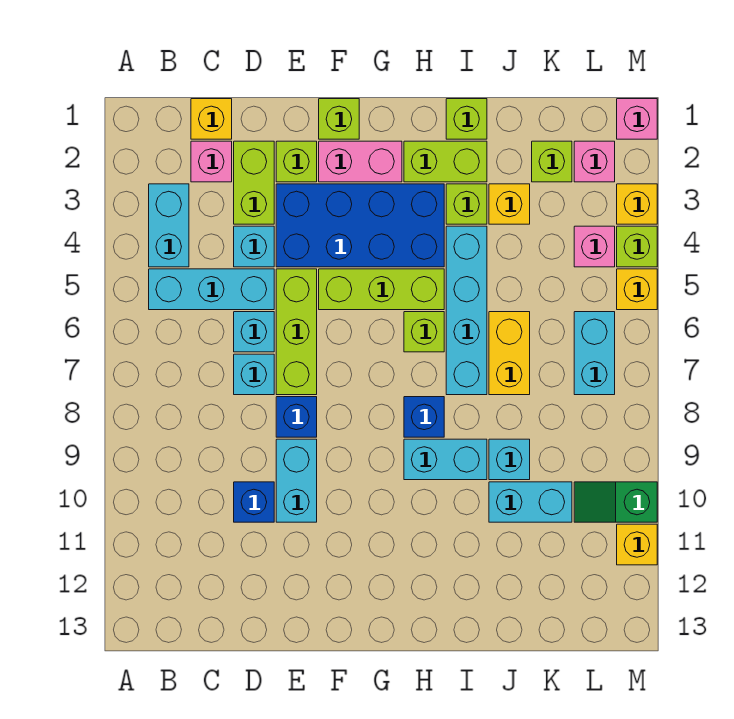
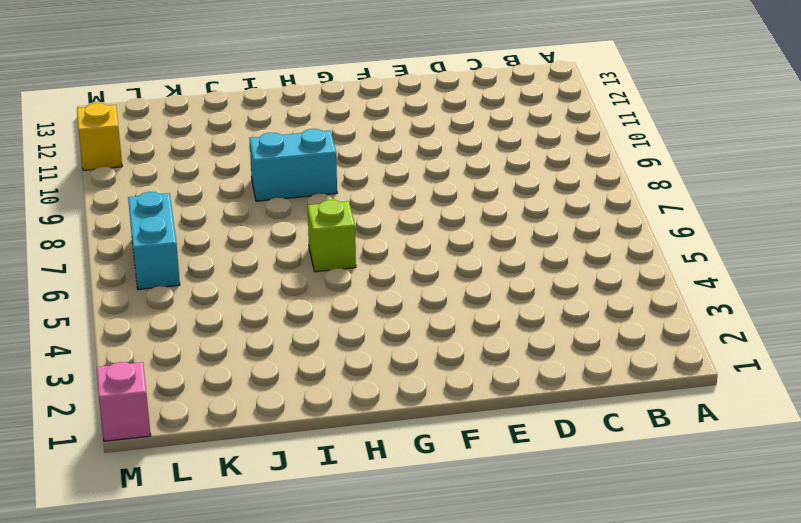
none -> cyan 1x2 brick [149,184,189,267]
none -> cyan 1x3 brick [149,269,274,310]
none -> yellow 1x1 brick [191,99,232,139]
none -> pink 1x1 brick [191,141,232,182]

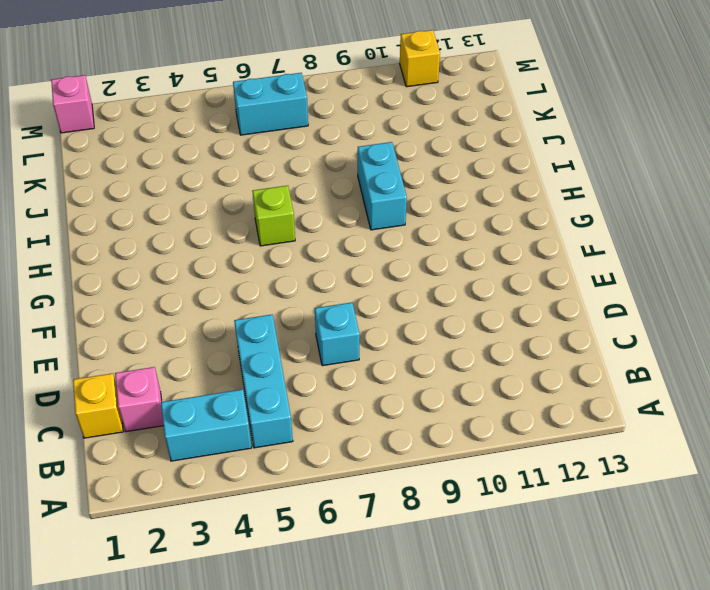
none -> lime 1x2 brick [234,141,274,224]
none -> cyan 1x1 brick [234,226,274,267]
none -> cyan 1x1 brick [234,312,274,352]
none -> blue 1x1 brick [234,482,274,522]

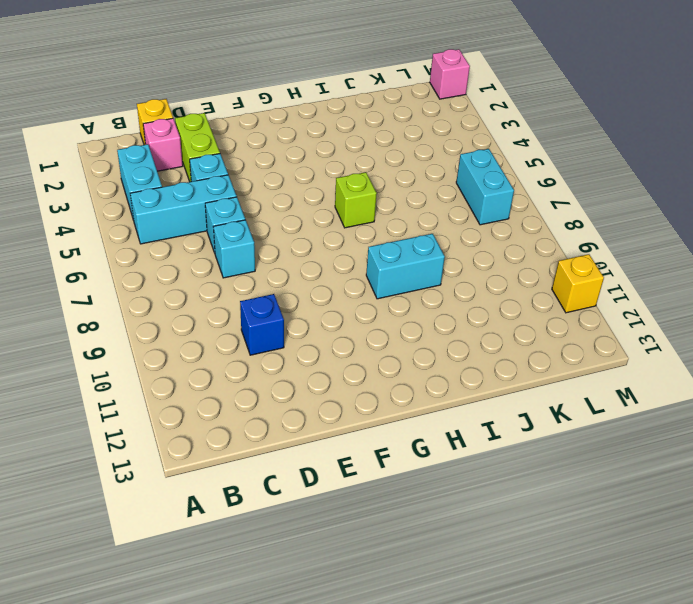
none -> lime 1x1 brick [276,141,317,182]
none -> blue 2x4 brick [276,184,444,267]
none -> lime 1x3 brick [276,269,317,395]
none -> blue 1x1 brick [276,397,317,437]

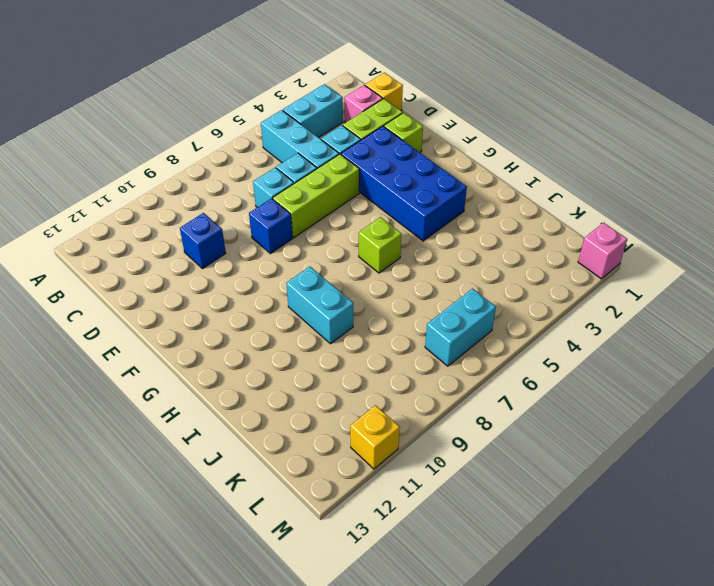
none -> cyan 1x2 brick [276,439,317,522]
none -> lime 1x1 brick [319,99,359,139]
none -> pink 1x2 brick [319,141,402,182]
none -> lime 1x3 brick [319,269,444,310]

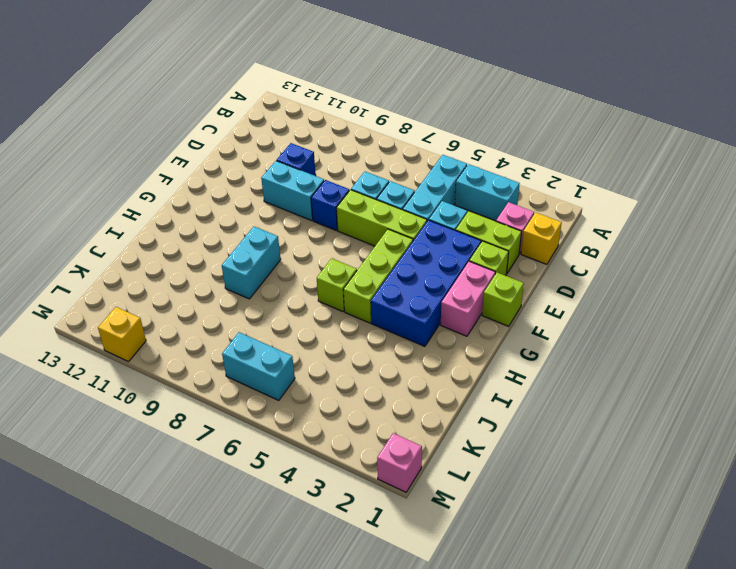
none -> lime 1x2 brick [404,141,487,182]
none -> blue 1x1 brick [404,397,444,437]
none -> lime 1x1 brick [446,99,487,139]
none -> lime 1x1 brick [446,184,487,224]

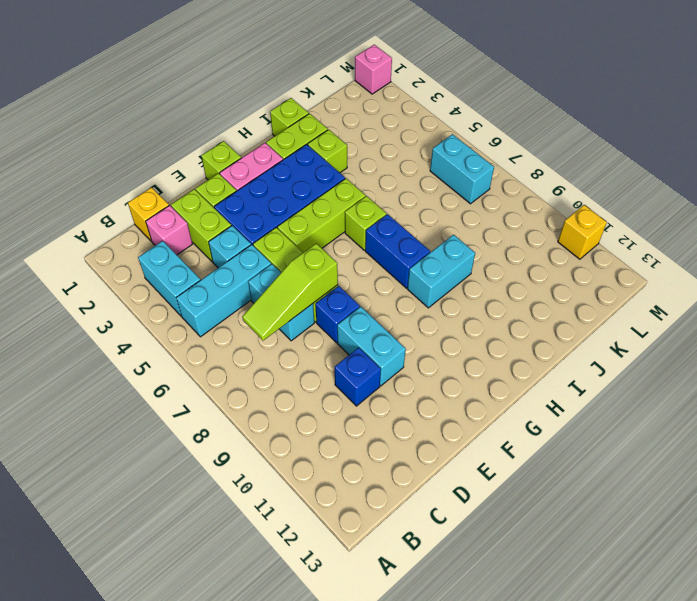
lime 1x3 slope [242,244,338,341] -> none
blue 1x2 brick [365,214,430,288] -> blue 1x1 brick [404,397,444,437]
none -> cyan 1x4 brick [446,226,487,395]
none -> yellow 1x1 brick [489,184,530,224]
none -> yellow 1x2 brick [489,312,530,395]
none -> cyan 1x1 brick [489,439,530,480]

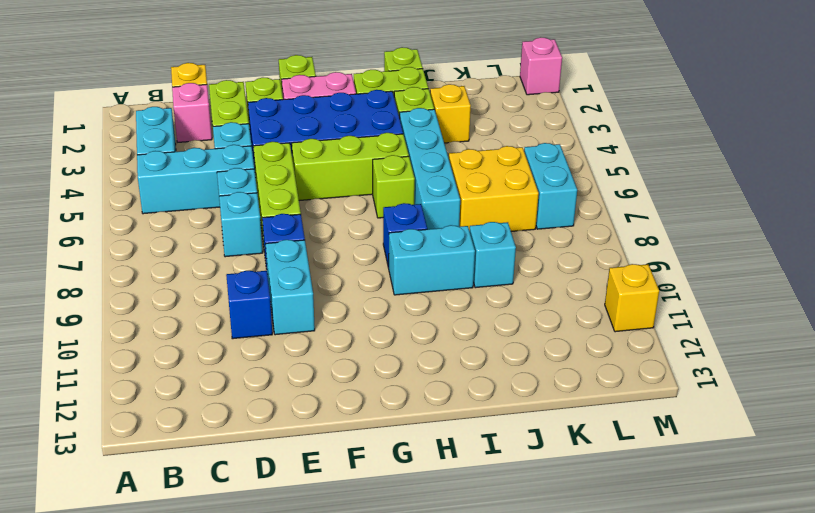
yellow 2x2 brick [449,146,539,231] -> yellow 1x2 brick [489,312,530,395]
none -> cyan 1x2 brick [489,482,572,522]
none -> lime 1x1 brick [532,141,572,182]
none -> pink 1x1 brick [574,141,615,182]
none -> pink 1x1 brick [574,226,615,267]

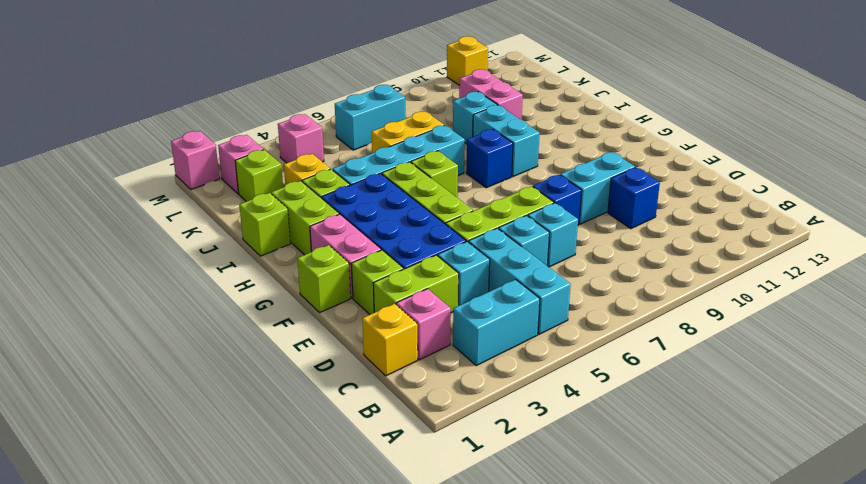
pink 1x2 brick [459,69,523,120] -> cyan 1x2 brick [489,482,572,522]
none -> green 1x2 slope [574,482,657,522]
none -> yellow 1x1 brick [617,184,657,224]
none -> lime 1x1 brick [617,226,657,267]
none -> yellow 1x1 brick [617,269,657,310]

